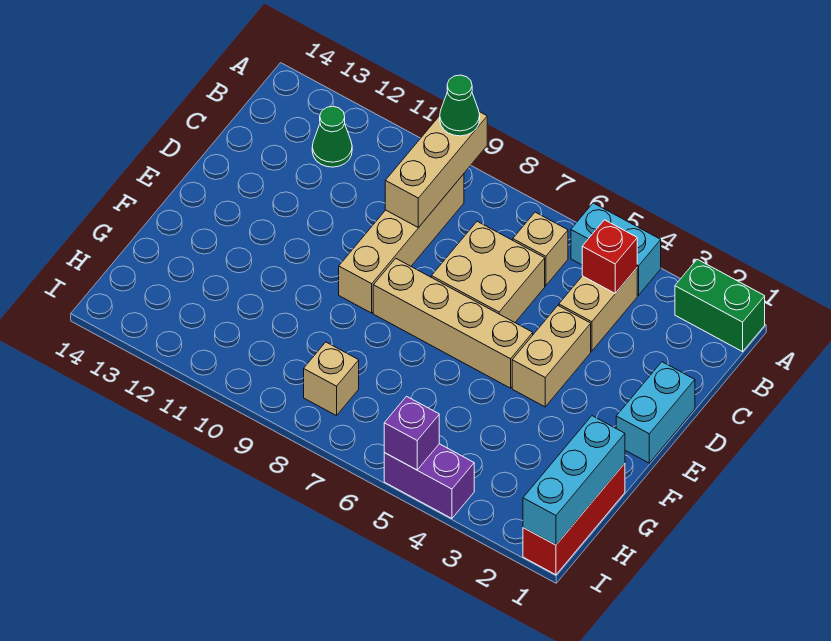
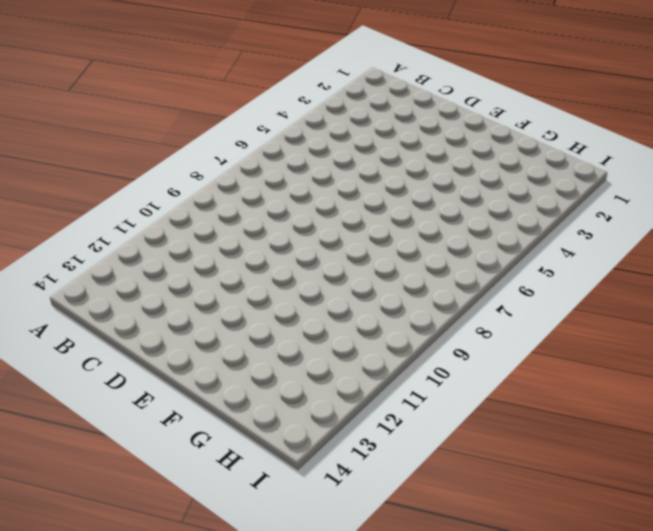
none -> green 1x2 brick [675,259,765,352]
none -> cyan 1x2 brick [571,203,661,295]
none -> tan 1x2 brick [559,268,637,351]

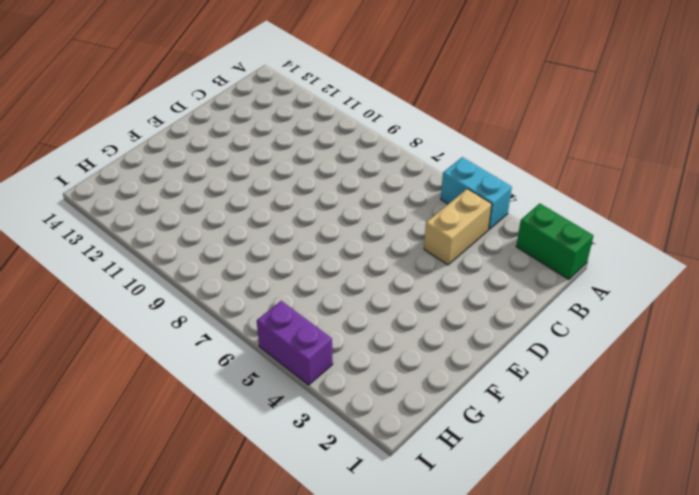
none -> tan 1x1 brick [513,212,568,286]
none -> tan 1x4 brick [339,174,464,313]
none -> green 1x1 cone [312,106,352,167]

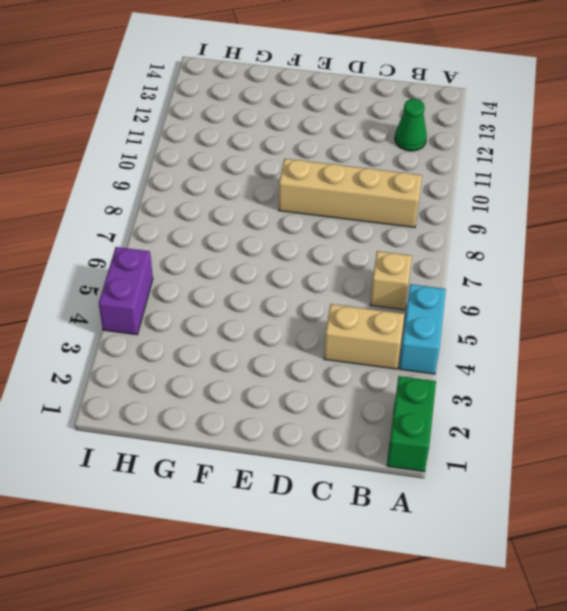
none -> tan 2x2 brick [431,221,545,322]
none -> cyan 1x2 brick [616,362,695,463]
none -> tan 1x2 brick [512,306,591,407]

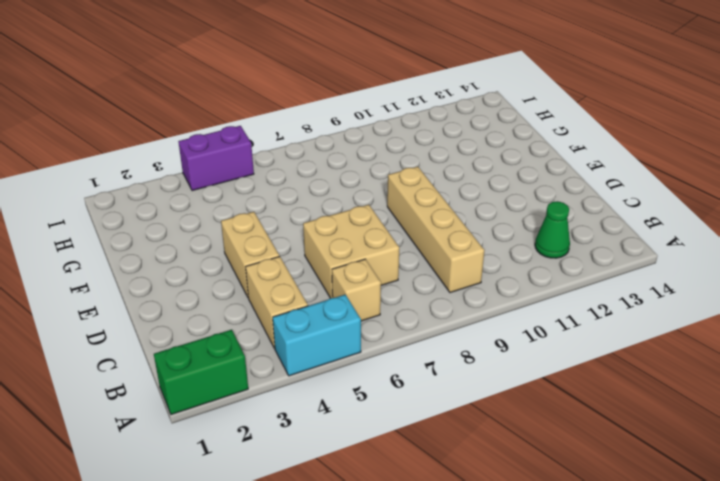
none -> cyan 1x2 brick [616,362,695,463]
none -> tan 1x4 brick [373,258,533,388]
none -> red 1x3 brick [523,463,625,575]

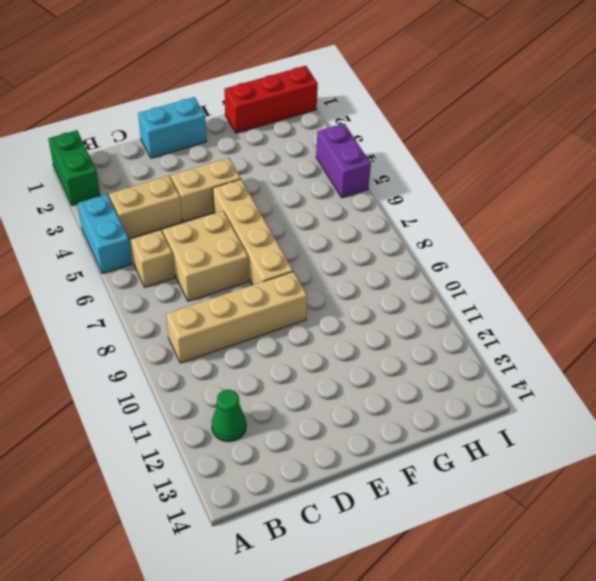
none -> tan 1x1 brick [304,342,359,416]
none -> tan 1x3 brick [385,112,487,228]
none -> red 1x1 brick [582,220,637,293]

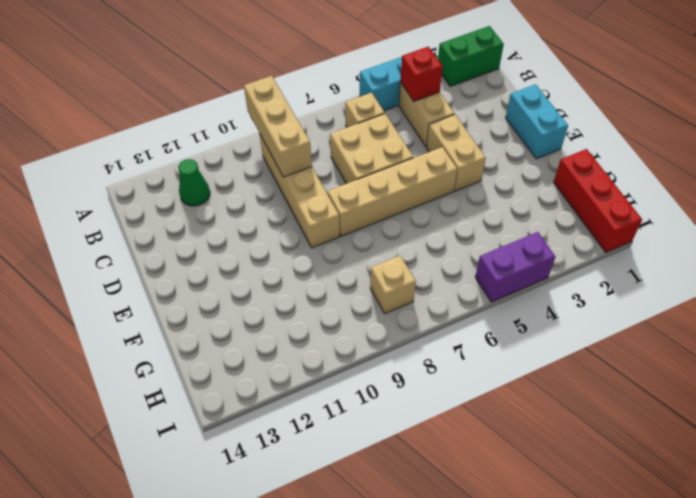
none -> cyan 1x3 brick [523,416,625,545]
none -> purple 1x1 brick [384,396,439,470]
none -> green 1x1 cone [440,75,480,136]

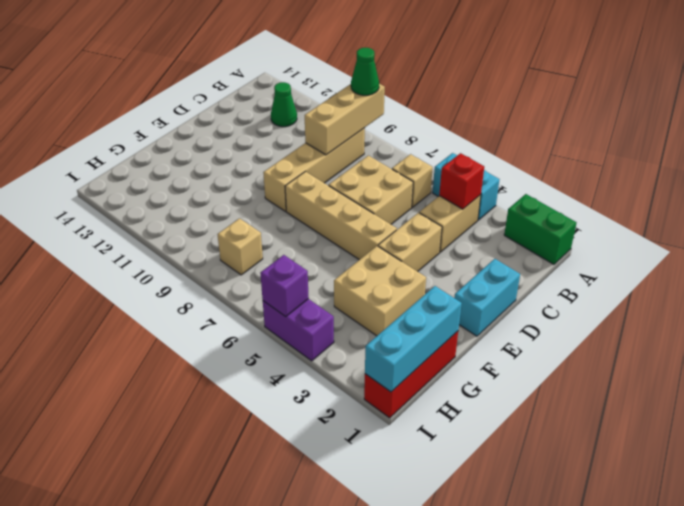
tan 2x2 brick [334,246,426,336] -> none

